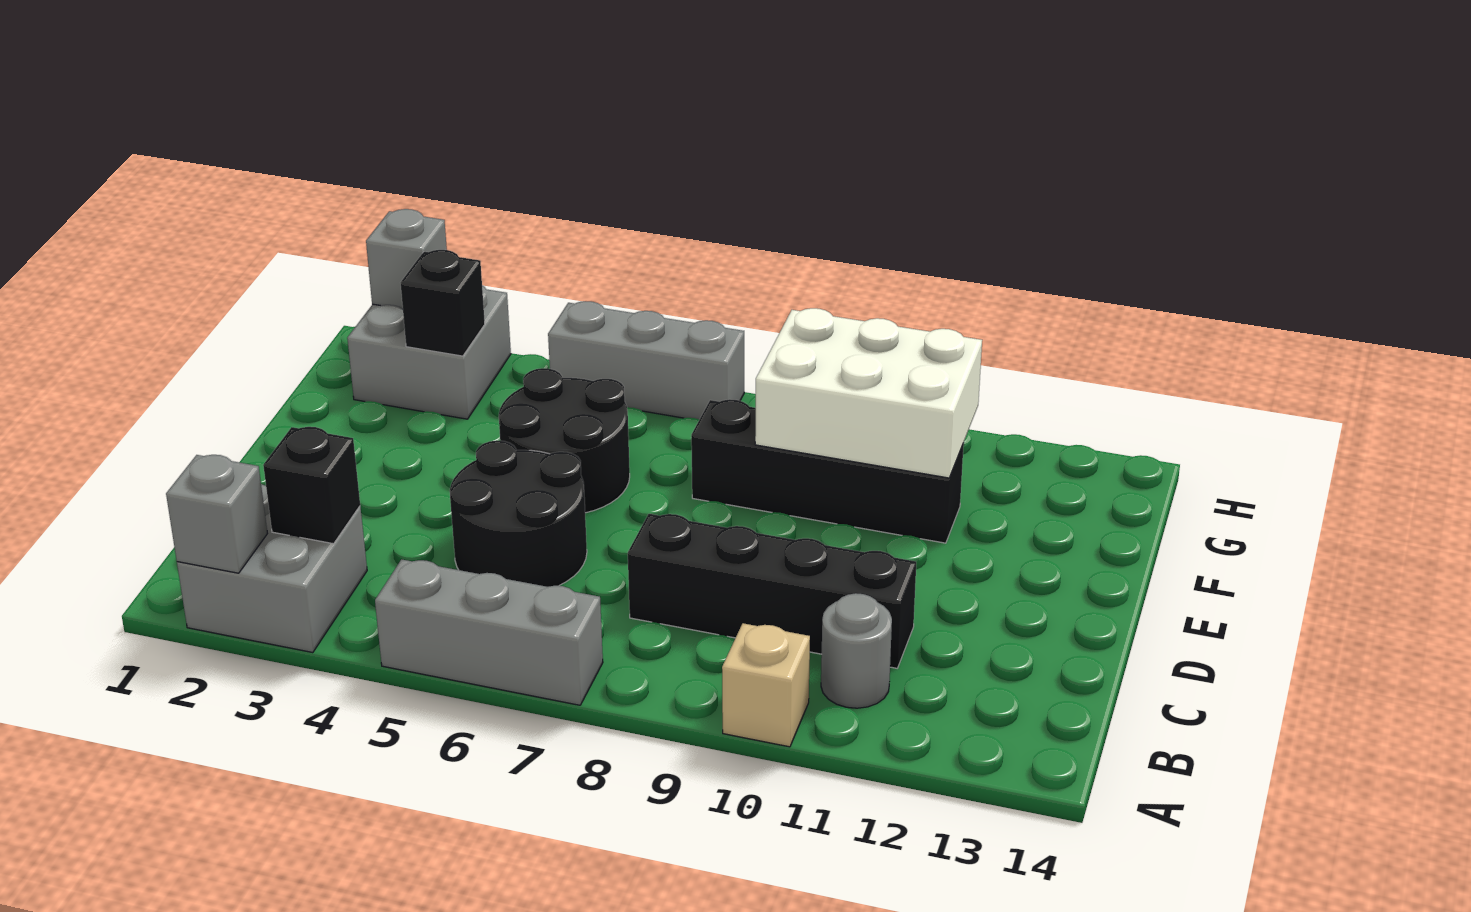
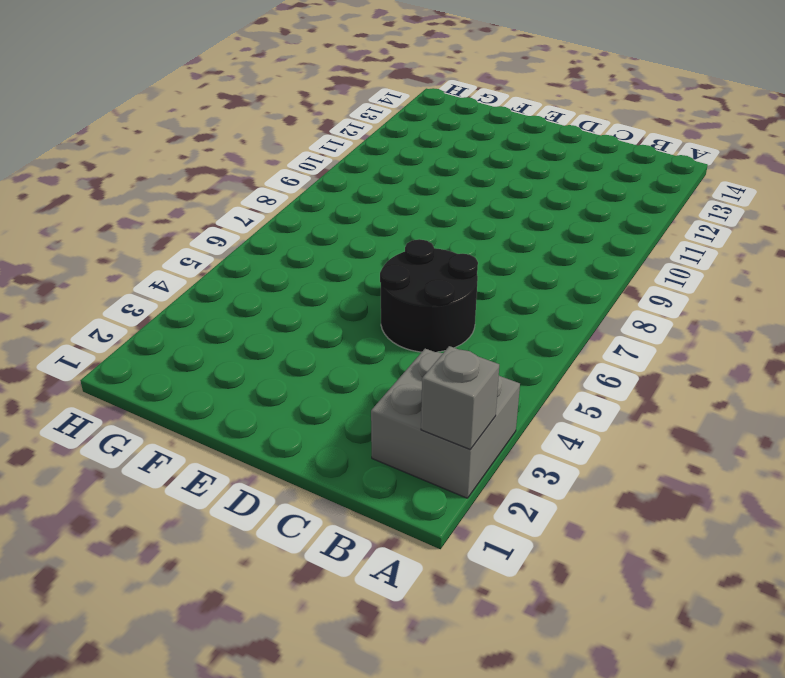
none -> grey 1x3 brick [375,559,603,705]
none -> tan 1x1 brick [722,623,810,747]
none -> grey 1x1 round brick [821,593,892,708]

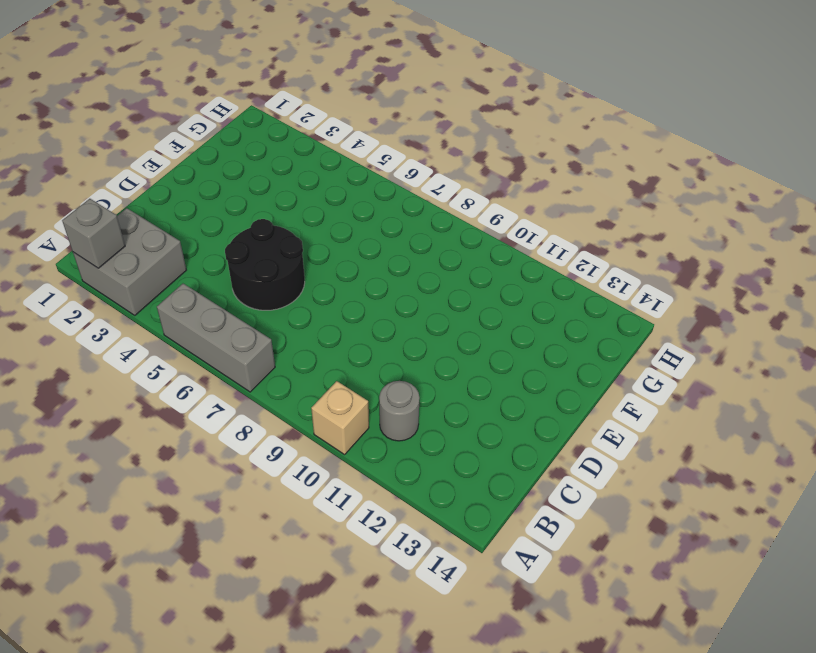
none -> black 1x4 brick [628,514,916,668]
none -> black 2x2 round brick [499,368,630,513]
none -> black 1x4 brick [691,399,964,543]

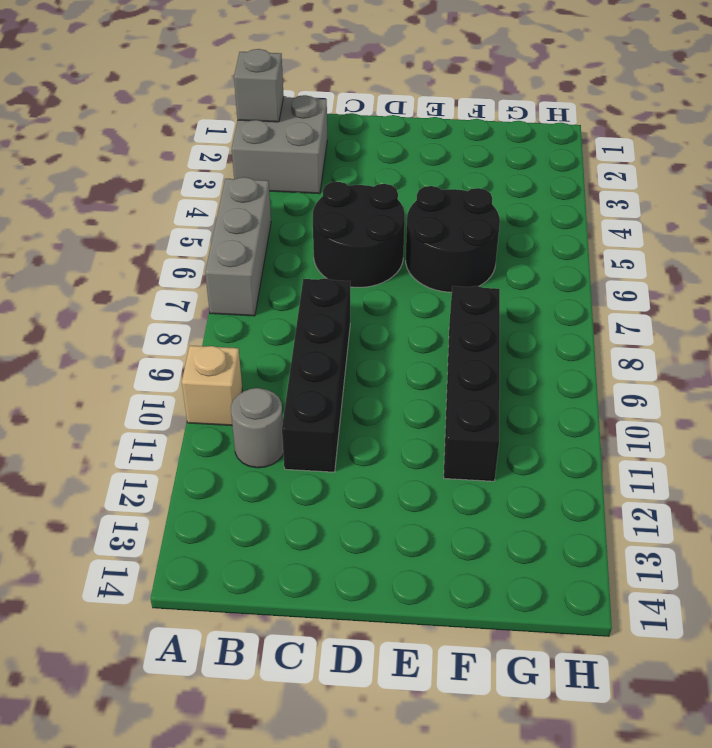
none -> grey 2x2 brick [347,286,511,419]
none -> grey 1x3 brick [548,301,744,419]
none -> black 1x1 brick [263,427,360,544]

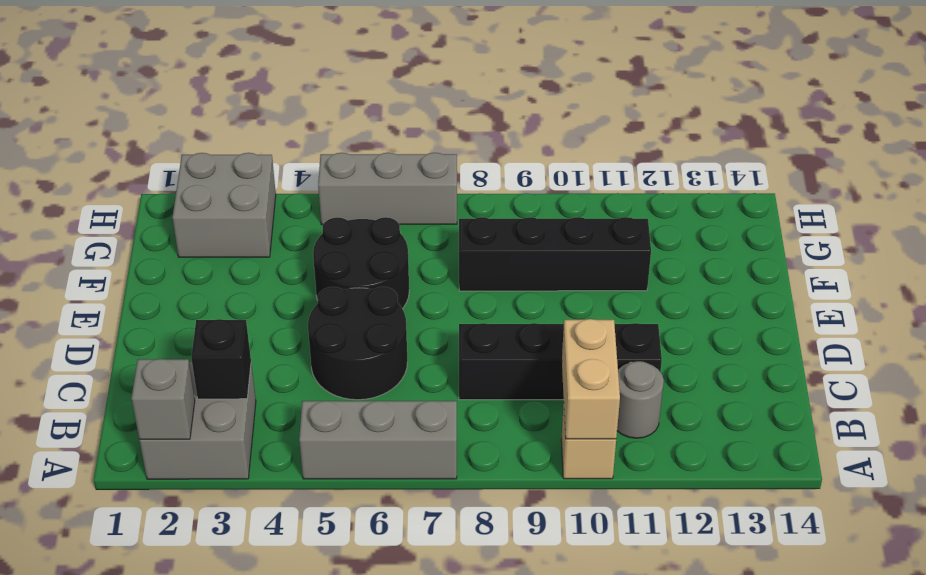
tan 1x2 brick [562,319,620,439] -> none
none -> white 2x3 brick [755,308,982,478]
none -> black 1x1 brick [400,250,485,356]
none -> grey 1x1 brick [366,209,447,309]

